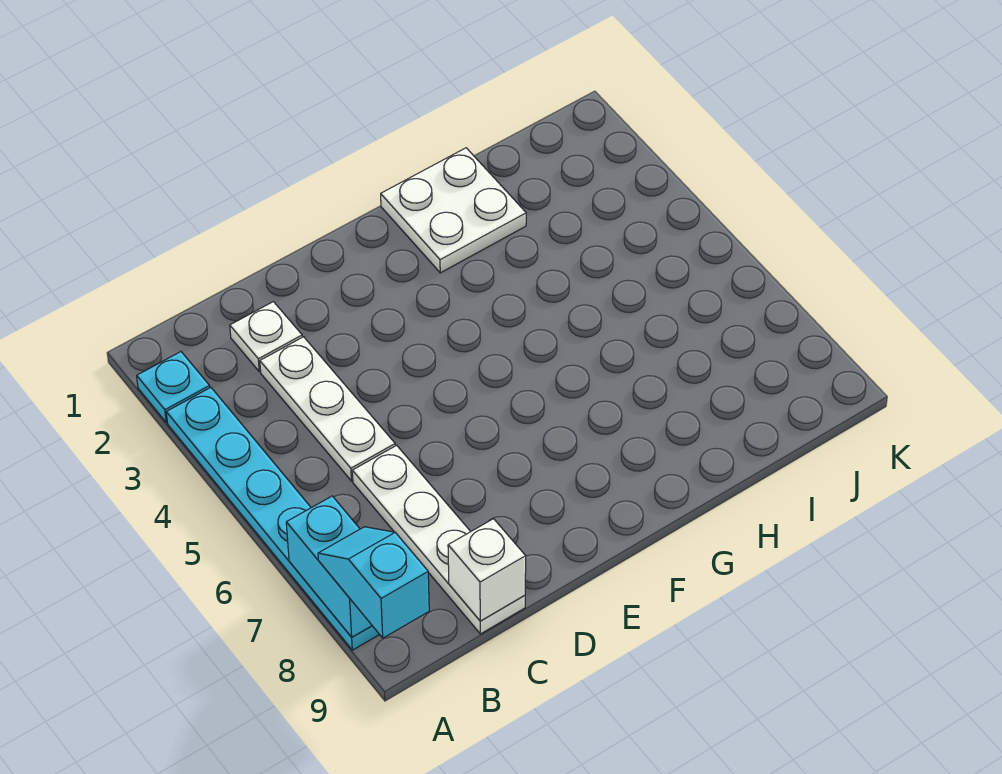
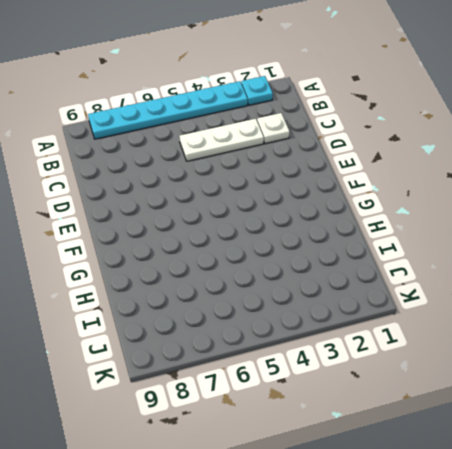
none -> white 1x4 plate [352,445,525,634]
none -> white 2x2 plate [381,148,526,273]

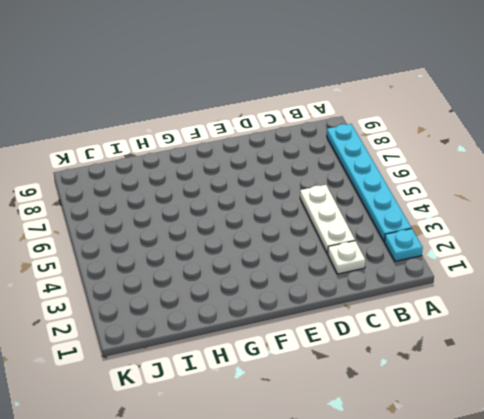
none -> white 1x4 plate [352,445,525,634]
none -> white 2x2 plate [381,148,526,273]

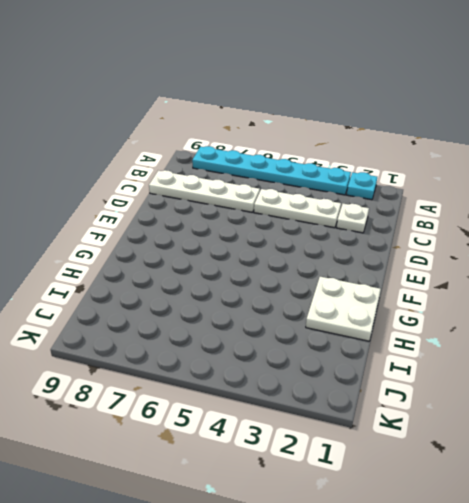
none -> cyan 1x2 brick [286,496,372,637]
none -> white 1x1 brick [448,519,526,621]

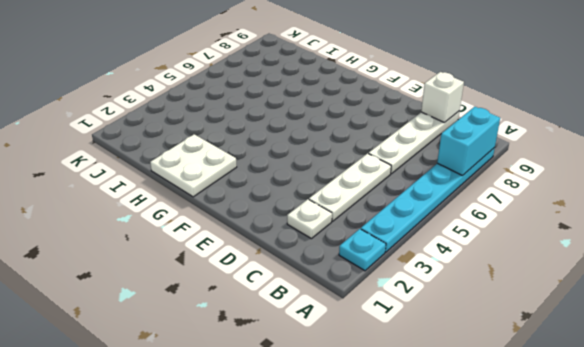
none -> cyan 1x2 slope [318,527,429,638]

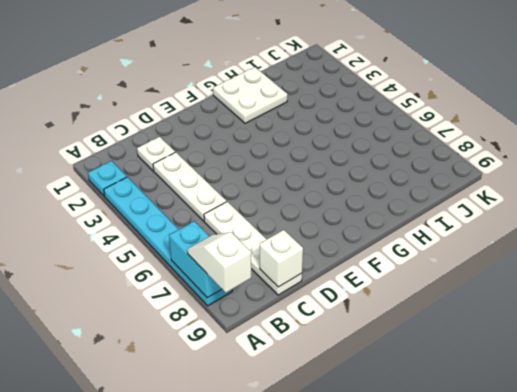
white 1x2 slope [187,232,251,293] -> cyan 1x2 slope [318,527,429,638]

